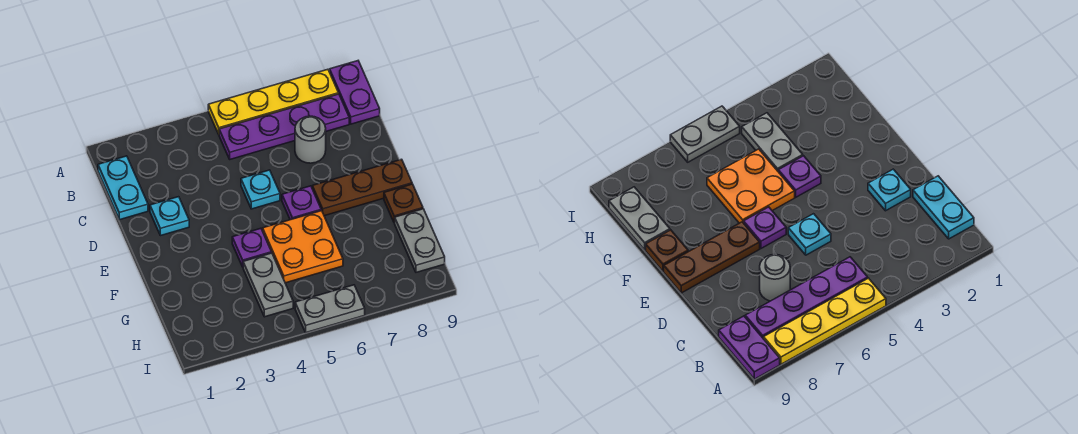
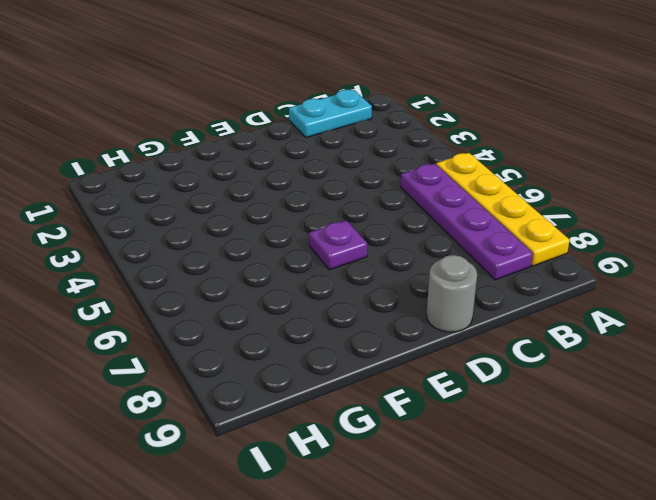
grey 1x1 round brick [427,255,477,332] -> grey 1x1 round brick moved to [295,116,326,163]
none -> purple 1x2 plate [330,61,380,124]
none -> cyan 1x1 plate [150,197,189,236]
none -> cyan 1x1 plate [241,170,280,209]

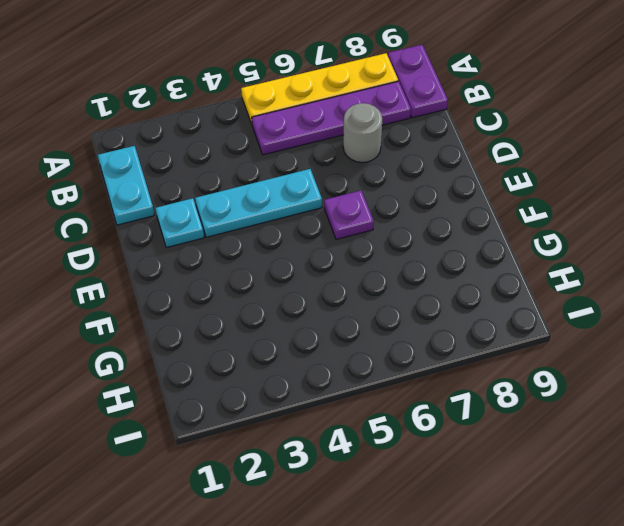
cyan 1x3 plate [195,169,322,237] -> cyan 1x1 plate [241,170,280,209]
none -> brown 1x3 plate [312,159,412,216]
none -> purple 1x1 plate [232,228,272,267]
none -> orange 2x2 plate [263,211,343,283]

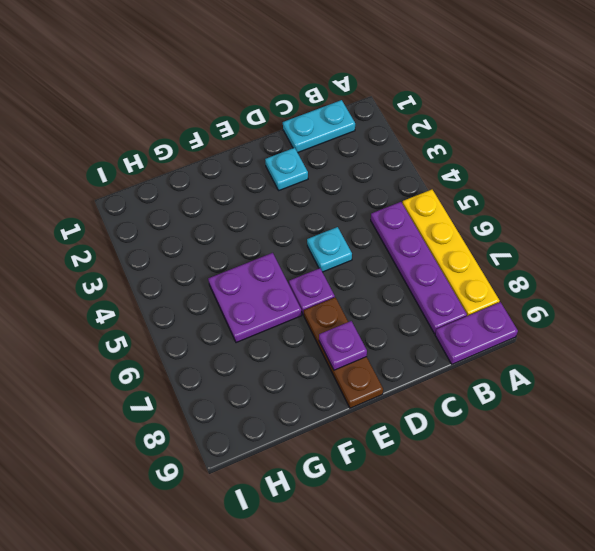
purple 1x1 plate [319,321,367,370] -> purple 1x1 plate moved to [232,228,272,267]
purple 2x2 plate [208,253,302,343] -> orange 2x2 plate [263,211,343,283]
none -> grey 1x1 round brick [295,116,326,163]
none -> brown 1x1 plate [384,184,423,223]
none -> grey 1x2 plate [243,253,293,317]

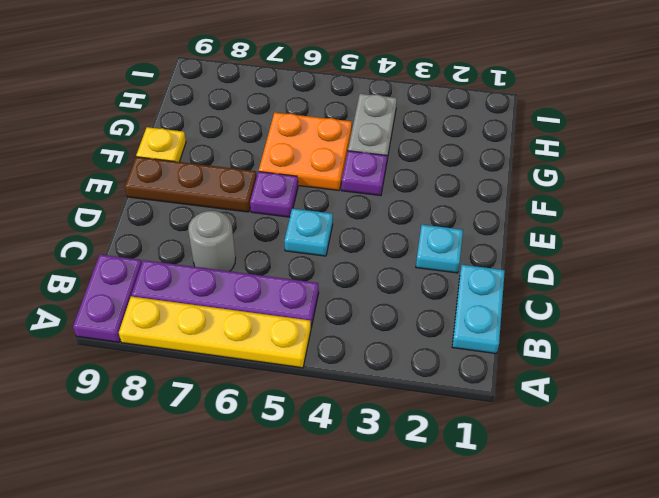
yellow 1x1 plate [136,127,186,162] -> brown 1x1 plate [384,184,423,223]
none -> grey 1x2 plate [395,209,445,272]
none -> grey 1x2 plate [295,285,365,333]

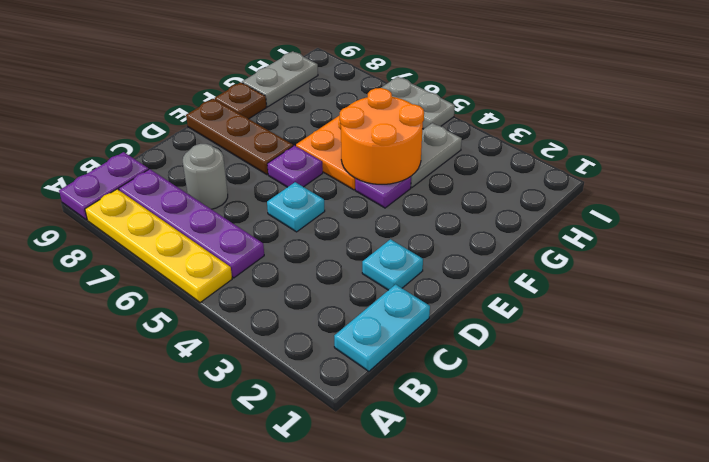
orange 2x2 round brick [340,88,424,184] -> none

